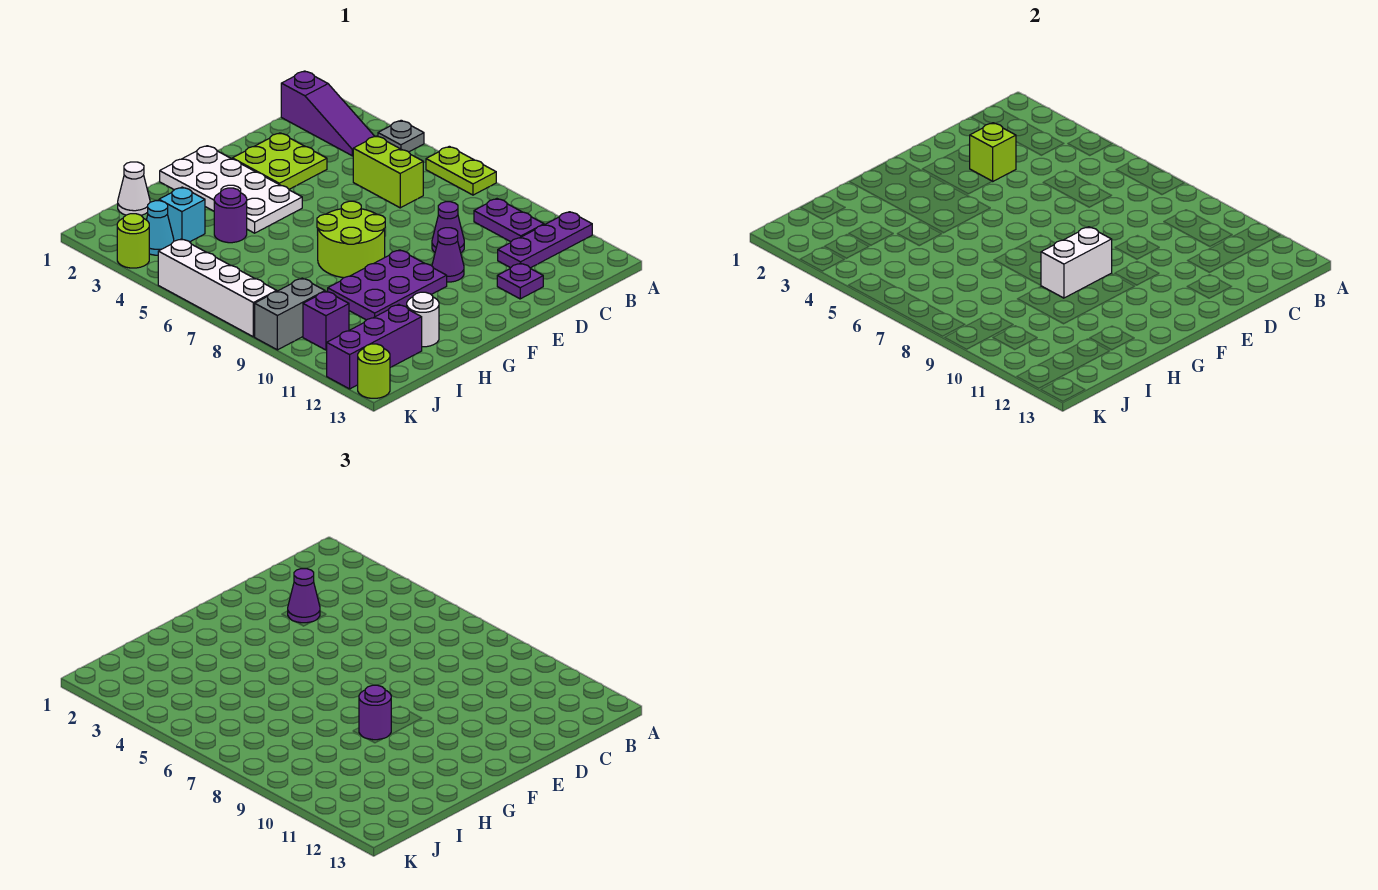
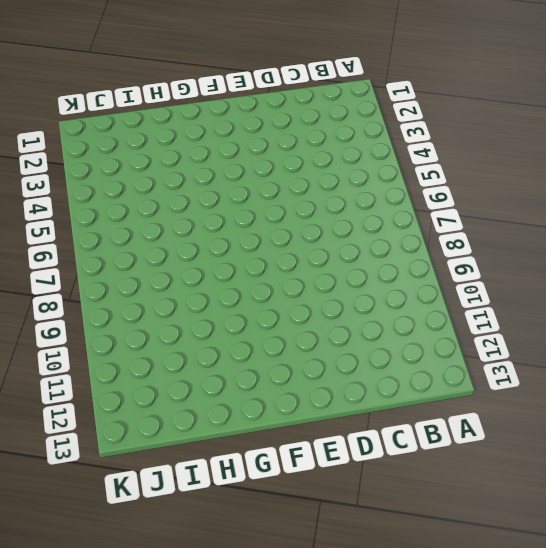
none -> grey 1x1 plate [378,120,424,152]
none -> lime 1x2 plate [426,146,496,195]
none -> purple 1x3 plate [498,212,592,268]

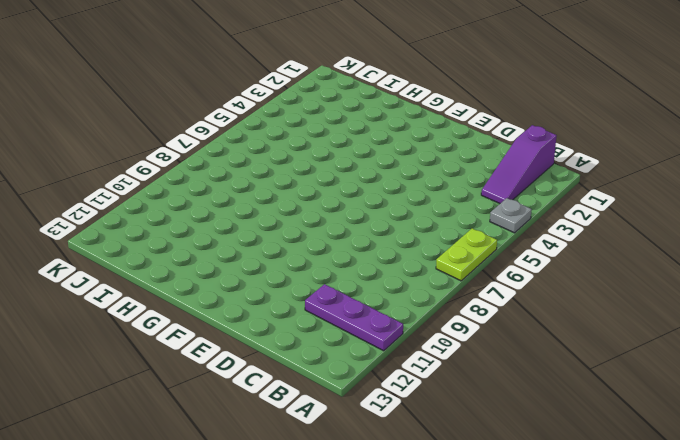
none -> purple 1x2 plate [474,199,544,242]
none -> lime 1x2 brick [353,136,423,208]
none -> lime 2x2 plate [232,133,327,189]

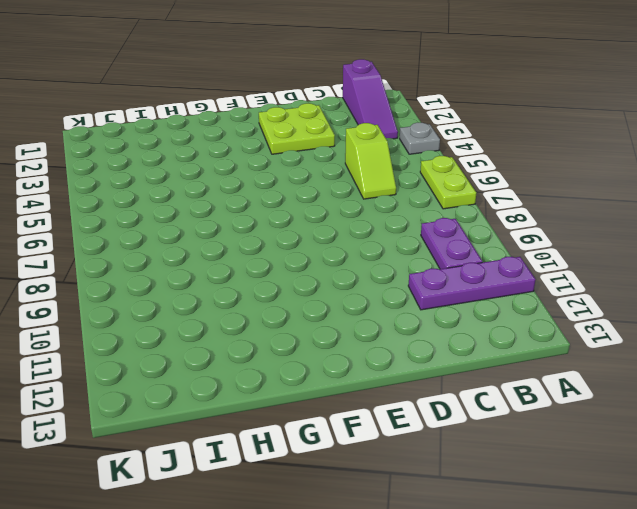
lime 1x2 slope [345,123,396,199] -> lime 1x2 brick [353,136,423,208]
none -> purple 1x1 cone [432,202,464,252]
none -> purple 1x1 plate [497,263,543,299]
none -> purple 1x1 cone [432,228,464,282]

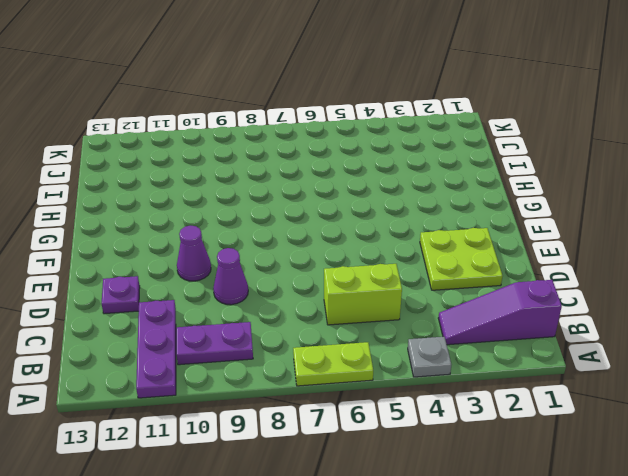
none -> white 2x4 plate [160,146,302,233]
none -> lime 2x2 round brick [317,201,385,278]
none -> purple 2x3 plate [328,250,447,320]

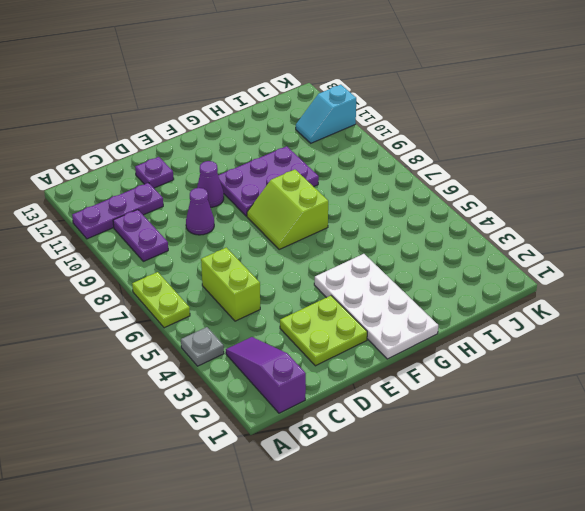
lime 2x2 slope [247,170,328,249] -> lime 2x2 round brick [317,201,385,278]
cyan 1x2 slope [296,85,356,143] -> none
none -> purple 1x1 round brick [214,188,247,243]
none -> white 1x1 round brick [407,292,439,347]
none -> white 1x1 cone [118,162,150,215]

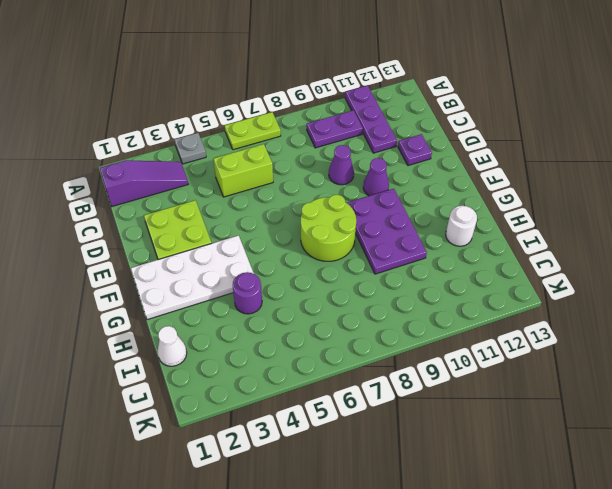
none -> cyan 1x1 brick [159,187,205,242]
none -> purple 1x3 brick [327,304,422,389]
none -> cyan 1x1 cone [147,201,174,255]

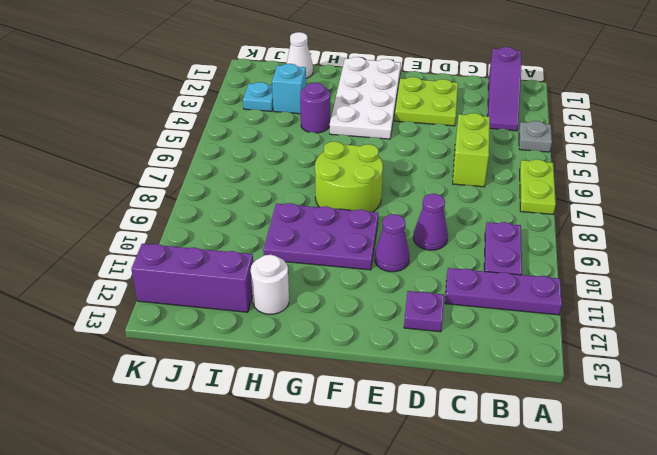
cyan 1x1 plate [243,82,273,111] -> cyan 1x1 cone [147,201,174,255]
none -> grey 1x2 brick [255,278,325,350]
none -> purple 1x1 brick [303,291,349,350]
none -> lime 1x1 round brick [117,214,149,268]

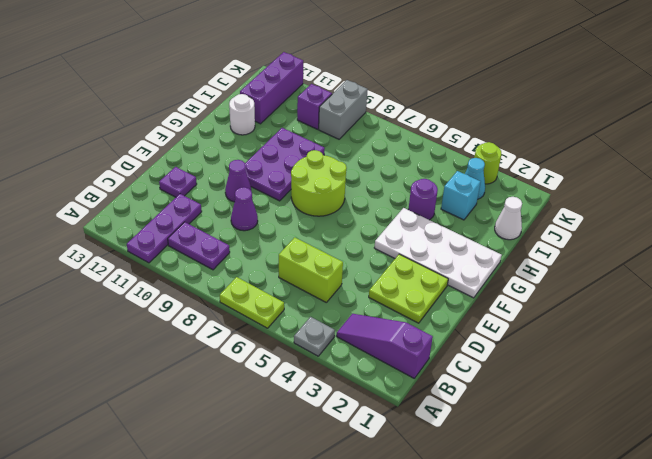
none -> white 1x4 brick [158,239,277,337]
none -> lime 1x1 round brick [358,344,390,398]
none -> lime 1x1 brick [970,123,1016,181]

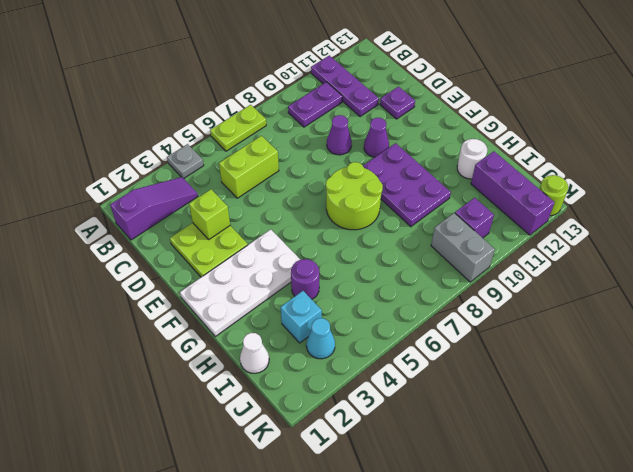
none -> lime 1x1 round brick [117,214,149,268]
none -> white 1x4 brick [158,239,277,337]
none -> white 1x2 brick [1041,227,1112,298]

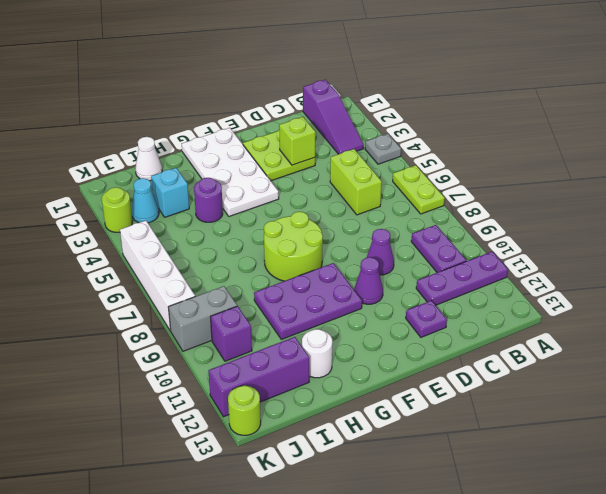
none -> white 1x2 brick [1041,227,1112,298]
none -> purple 1x1 cone [288,569,320,623]
none -> purple 1x1 round brick [359,685,391,740]

